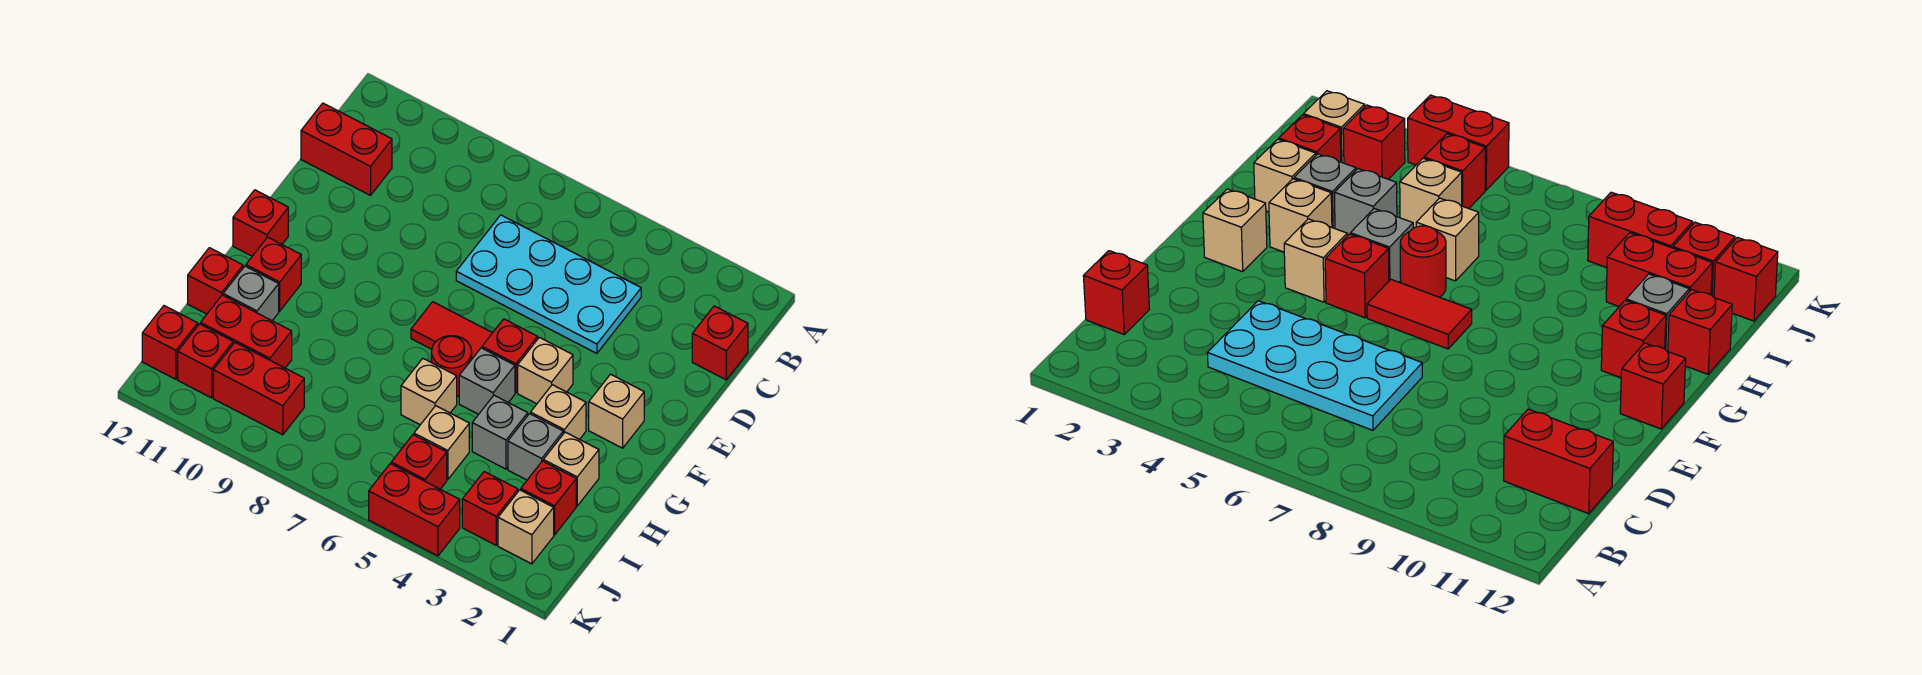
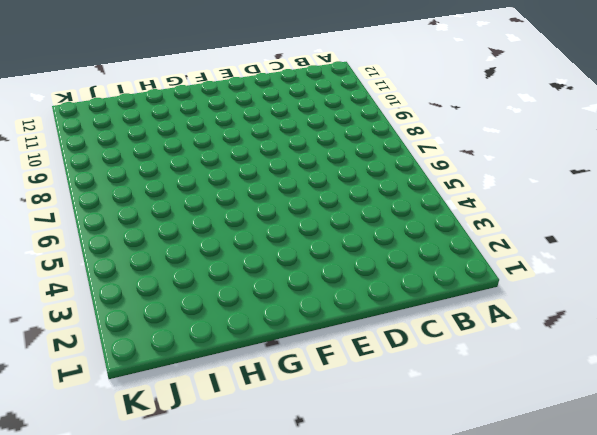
none -> red 1x1 brick [692,306,748,380]
none -> cyan 2x4 plate [456,215,641,353]
none -> red 1x2 brick [301,103,392,195]

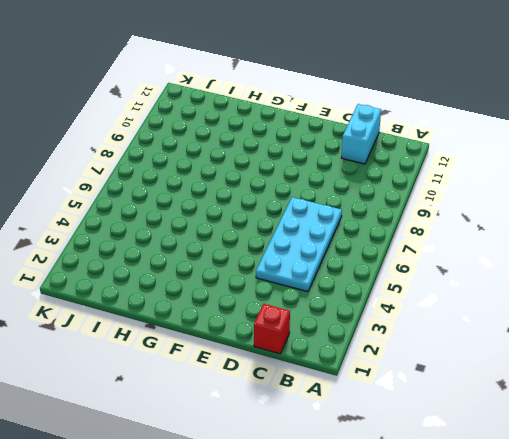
cyan 1x2 brick [342,104,381,164] -> red 1x2 brick [301,103,392,195]
none -> tan 1x1 brick [589,374,644,448]
none -> tan 1x1 brick [518,337,573,404]
none -> red 1x1 brick [482,319,538,393]

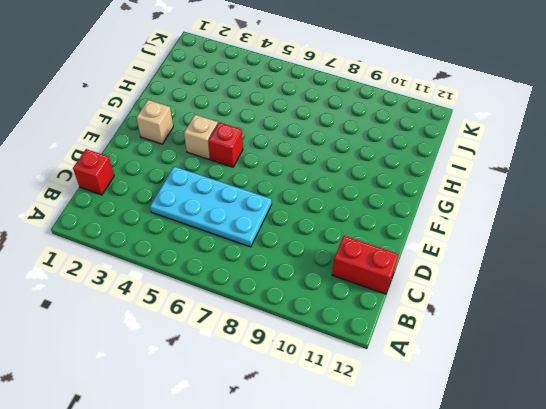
none -> red 1x2 tile [411,302,492,359]
none -> red 1x1 brick [233,190,288,256]
none -> tan 1x1 brick [531,385,586,439]

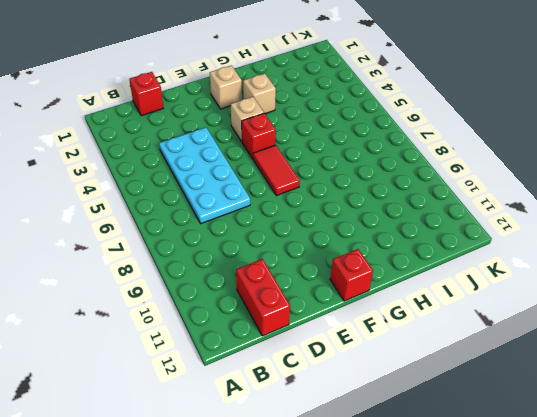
none -> grey 1x1 brick [459,348,515,414]
none -> red 1x1 round brick [431,336,472,396]
none -> red 1x1 brick [246,237,301,311]

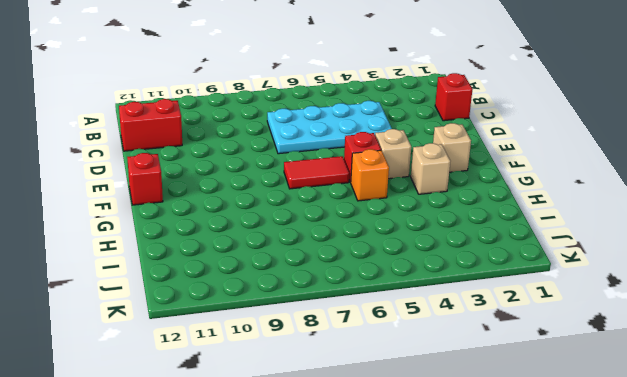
orange 1x1 brick [351,149,389,201] -> grey 1x1 brick [459,348,515,414]
none -> red 1x1 round brick [431,336,472,396]
none -> red 1x1 brick [246,237,301,311]
none -> tan 1x1 brick [543,432,599,506]

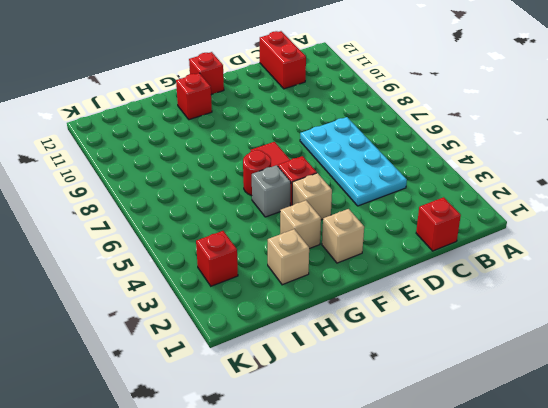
none -> grey 1x1 brick [508,414,563,480]
none -> grey 1x1 brick [472,395,528,469]
none -> tan 1x1 brick [401,359,457,425]

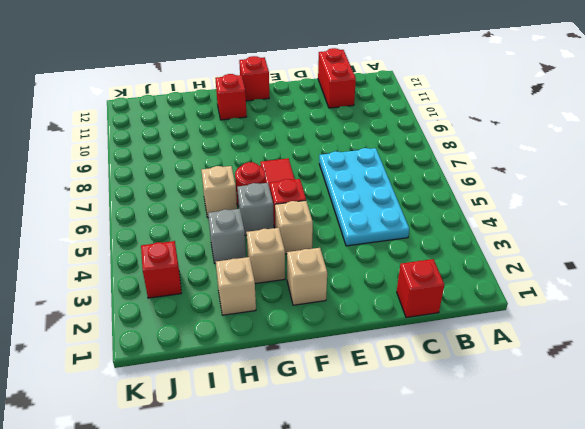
none -> grey 1x1 brick [508,414,563,480]
none -> grey 1x1 brick [223,266,279,321]
none -> red 1x1 brick [188,248,243,314]

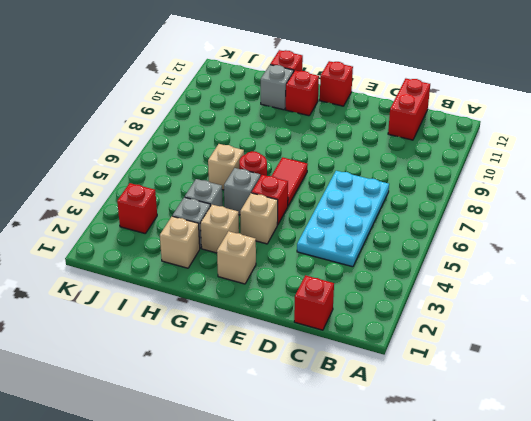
none -> red 1x1 brick [521,461,576,535]
none -> tan 1x1 brick [414,406,469,480]
none -> red 1x2 brick [201,295,292,368]

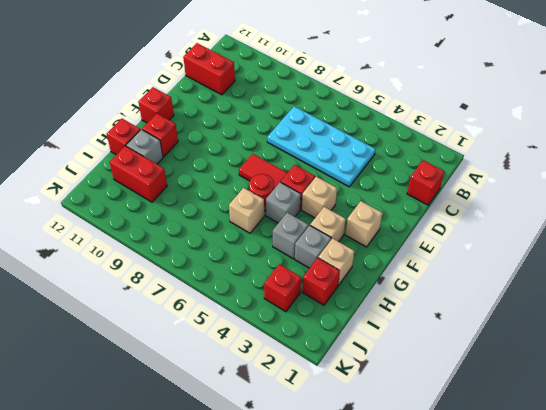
none -> tan 1x1 brick [414,406,469,480]
none -> tan 1x1 brick [498,490,554,564]
none -> red 1x1 brick [391,435,447,489]

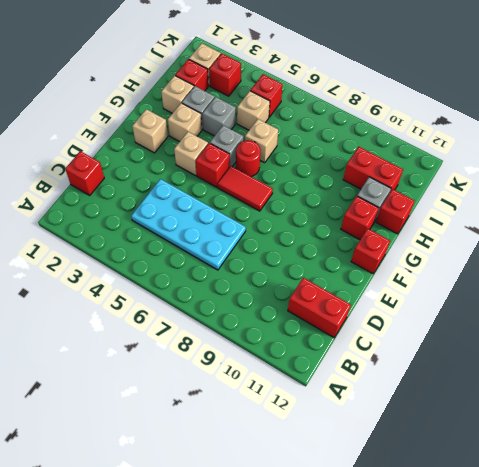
none -> red 1x2 brick [213,342,304,435]
none -> red 1x1 brick [178,324,233,398]
none -> red 1x1 brick [142,306,198,379]

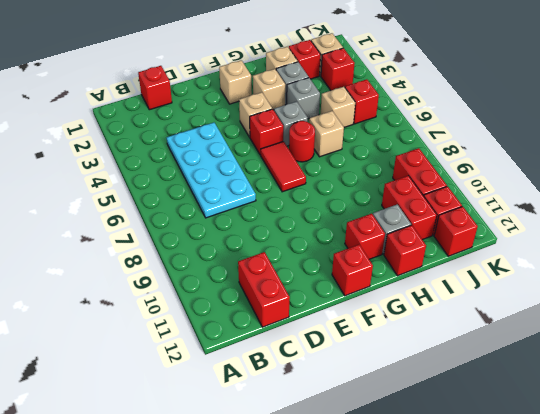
none -> red 1x2 brick [369,464,460,556]

